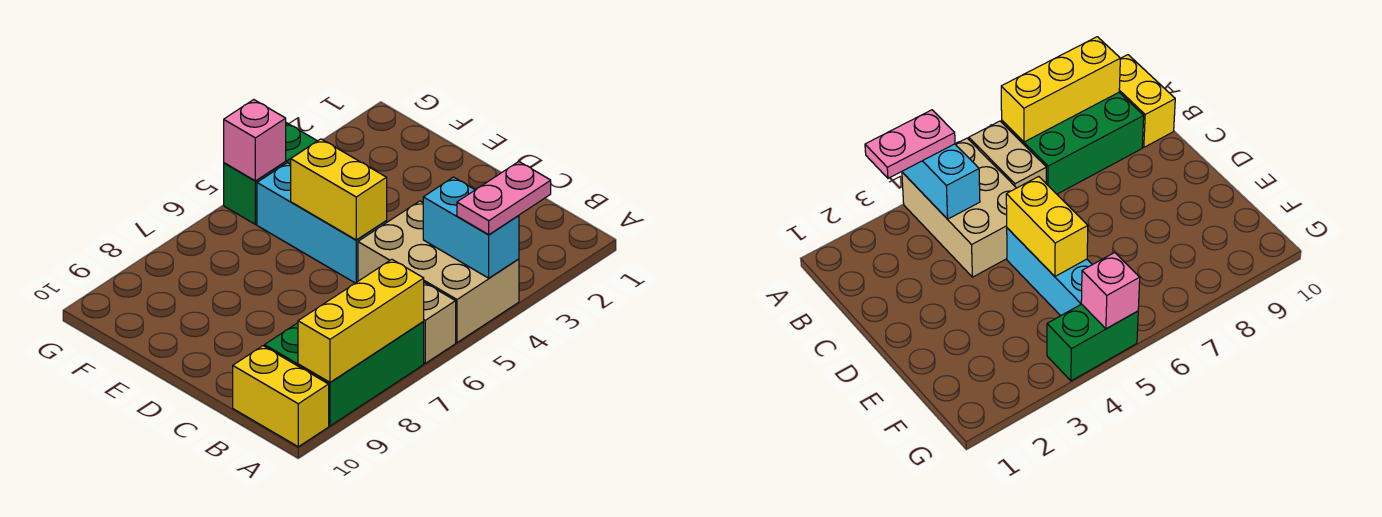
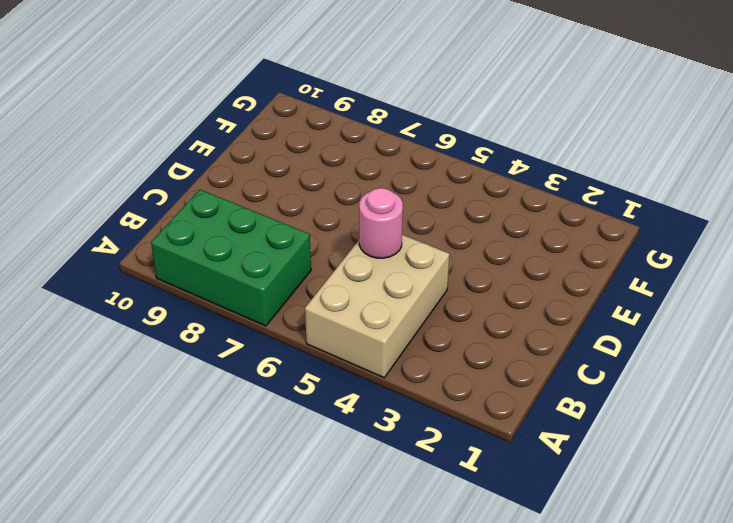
pink 1x1 round brick [359,188,403,258] -> none
none -> tan 1x2 brick [423,282,456,363]
none -> yellow 1x2 brick [233,346,329,447]

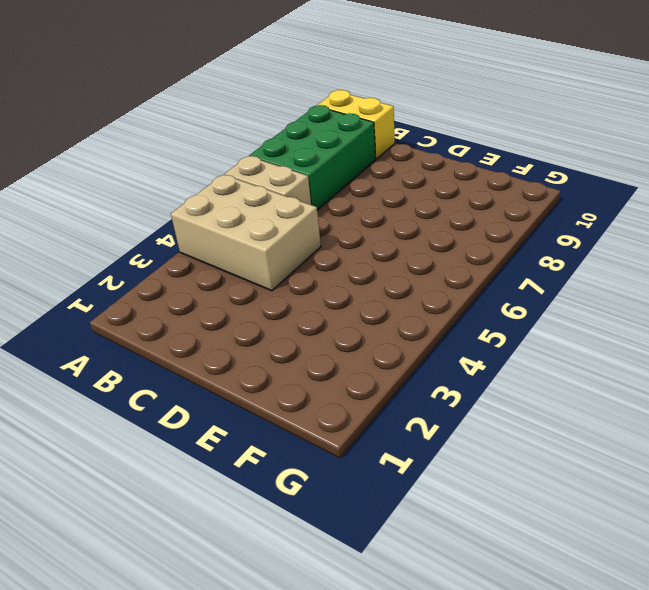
none -> cyan 1x3 brick [257,163,387,283]
none -> green 1x2 brick [224,123,317,224]

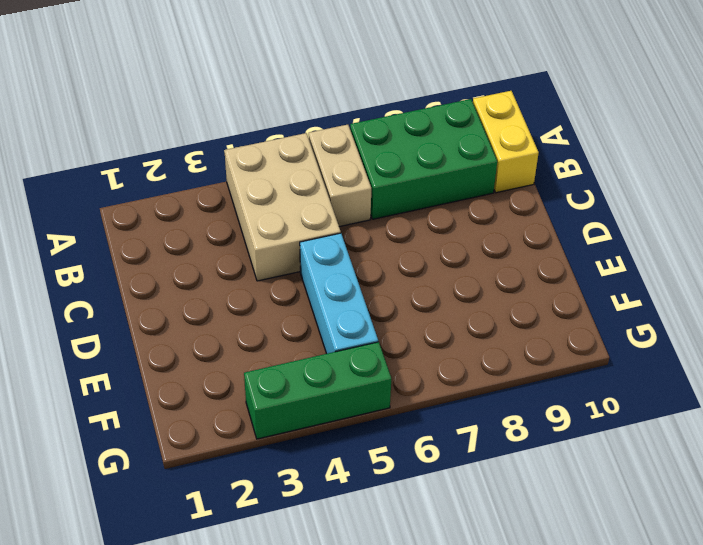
green 1x3 brick [244,342,391,439] -> green 1x2 brick [224,123,317,224]
none -> cyan 1x2 brick [423,177,519,278]
none -> yellow 1x3 brick [298,259,424,382]

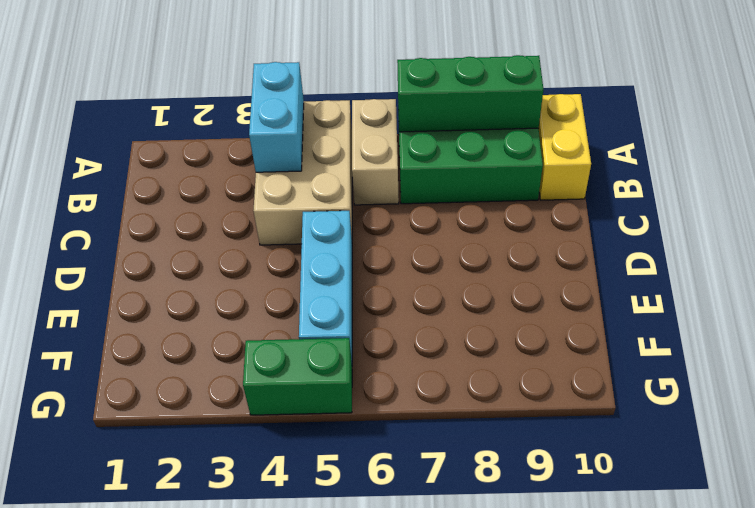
green 1x3 brick [397,55,543,132] -> yellow 1x3 brick [298,259,424,382]
none -> yellow 1x2 brick [291,139,387,240]
none -> pink 1x1 brick [224,100,286,181]

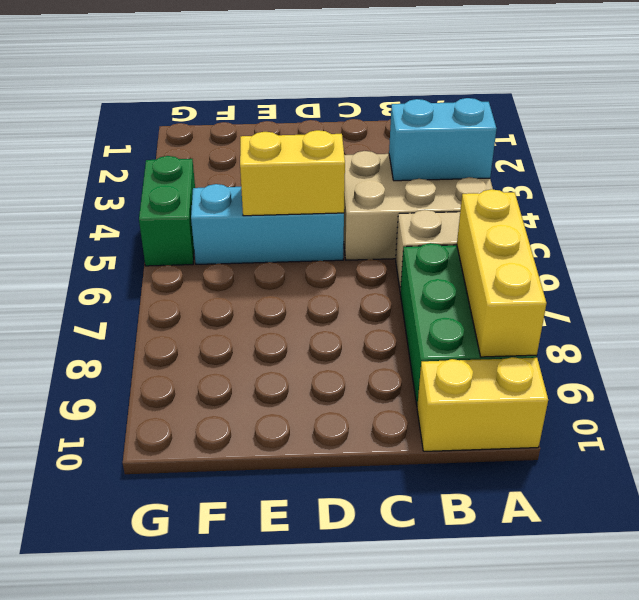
none -> pink 1x1 brick [224,100,286,181]
none -> pink 1x2 plate [457,162,551,235]

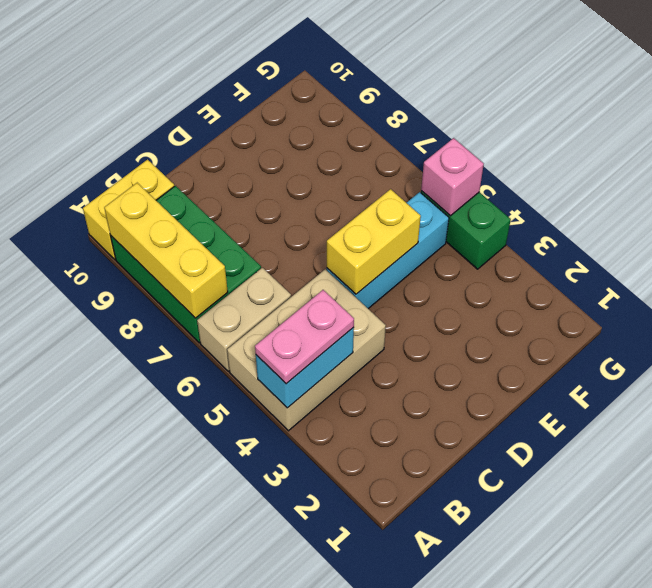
pink 1x2 plate [255,290,354,384] -> pink 1x2 plate turned to [457,162,551,235]

